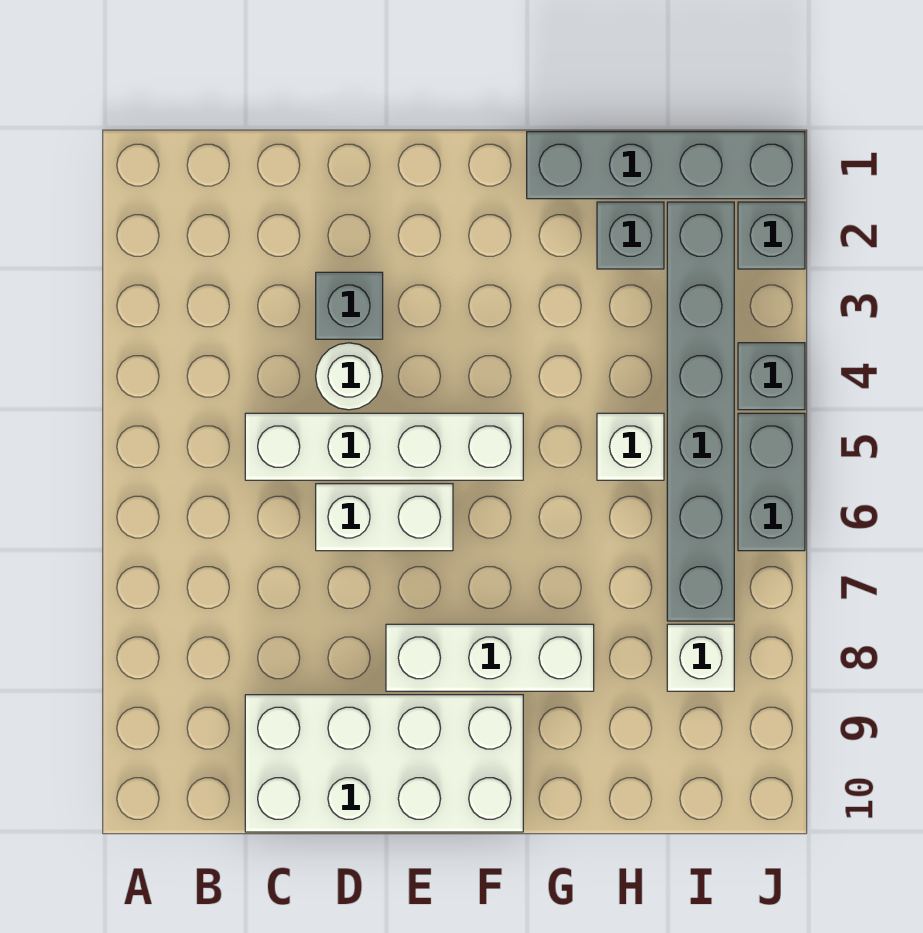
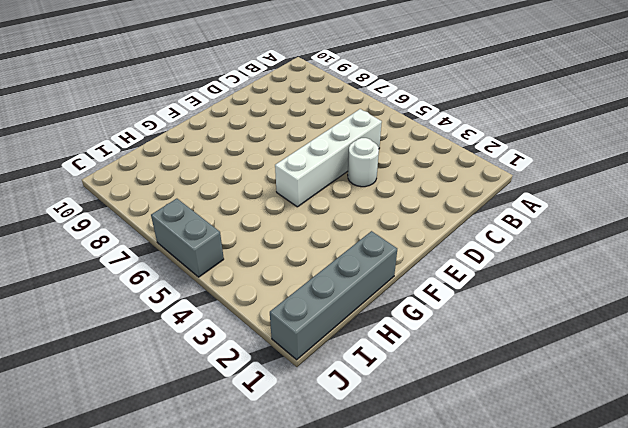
none -> white 2x4 brick [245,695,523,832]
none -> grey 1x1 brick [316,272,383,339]
none -> white 1x2 brick [316,484,453,551]

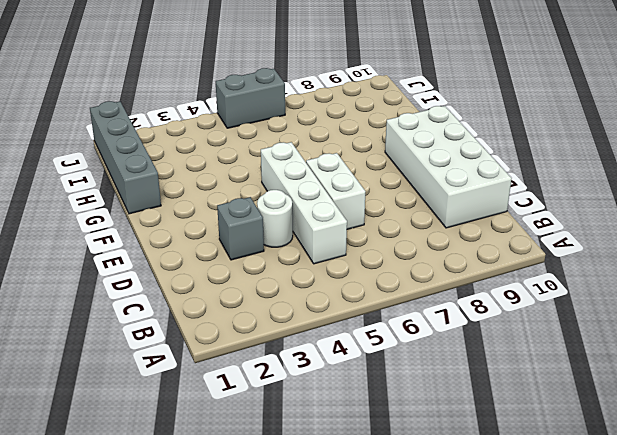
none -> white 1x3 brick [386,624,594,691]
none -> grey 1x1 brick [597,202,664,269]
none -> white 1x1 brick [597,413,664,480]

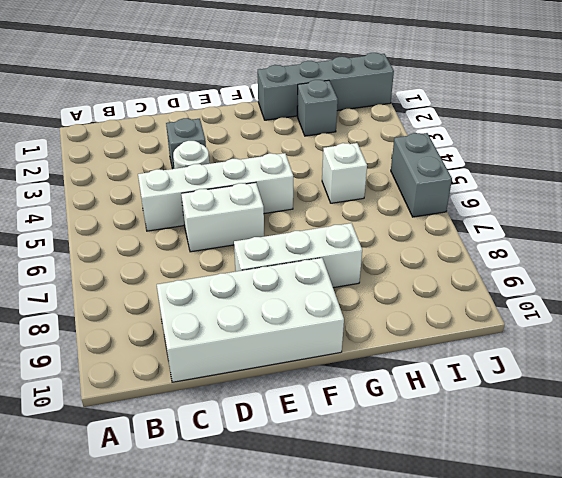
none -> grey 1x6 brick [667,202,734,621]
none -> white 1x1 brick [667,624,734,691]
none -> grey 1x1 brick [738,202,805,269]

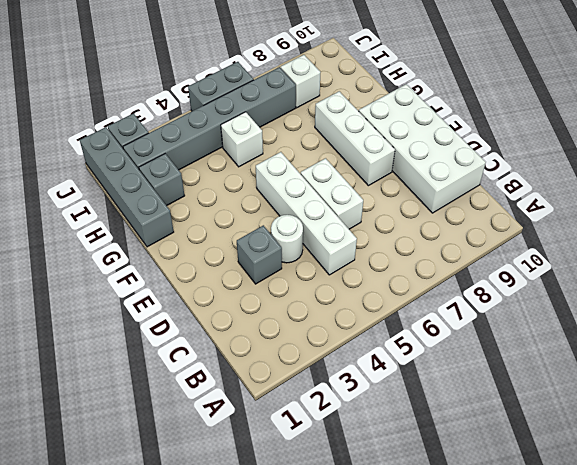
none -> grey 1x1 brick [738,343,805,410]

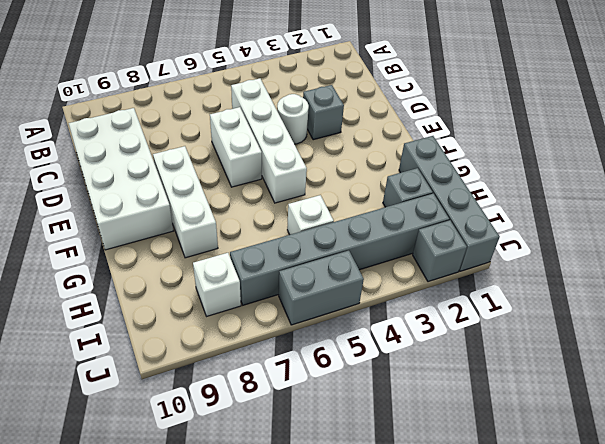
none -> grey 1x1 brick [738,343,805,410]

